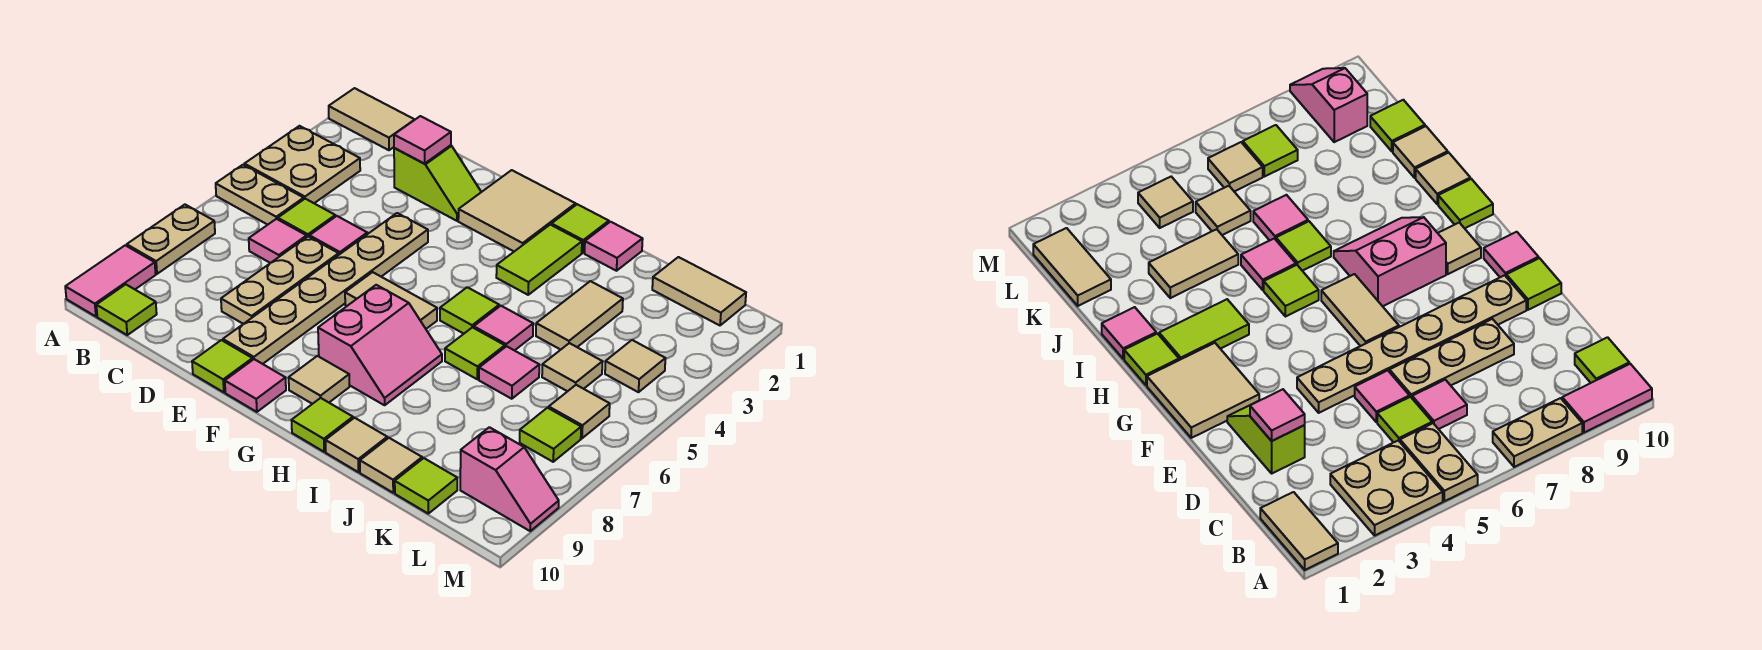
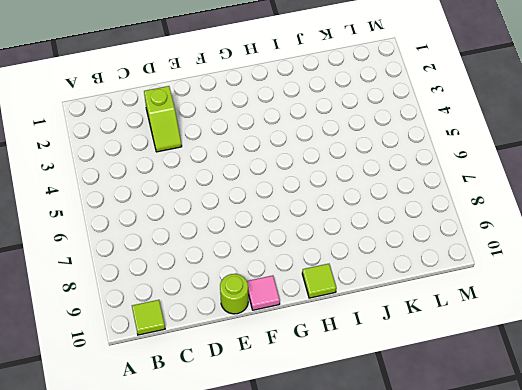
lime 1x2 slope [144,86,182,152] -> lime 1x2 slope turned to [394,145,481,221]
lime 1x1 round brick [220,274,248,314] -> lime 1x1 tile [192,340,253,392]
none -> tan 1x2 tile [329,88,414,150]
none -> tan 2x2 plate [244,126,360,203]
none -> tan 1x2 plate [216,165,304,225]
none -> tan 1x2 plate [127,205,215,274]

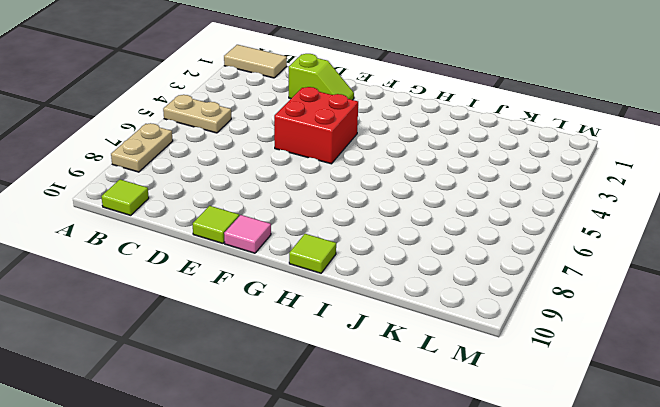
red 2x2 brick [274,87,358,164] -> tan 1x6 plate [223,213,428,364]
none -> tan 2x2 plate [244,126,360,203]
none -> pink 1x2 tile [65,245,156,316]
none -> lime 1x1 tile [278,199,335,237]
none -> pink 1x1 tile [249,219,307,263]

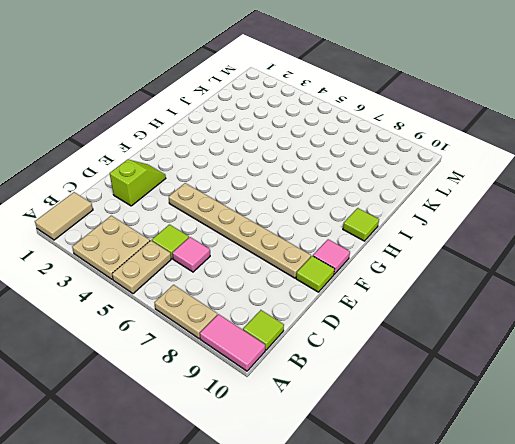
none -> pink 1x1 tile [309,216,367,255]
none -> tan 1x3 plate [221,237,339,324]
none -> tan 2x2 tile [458,170,576,251]
none -> tan 1x2 tile [345,272,437,329]

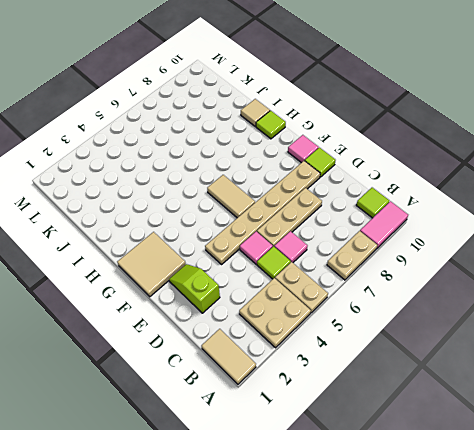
none -> pink 2x2 slope [318,285,442,405]
none -> tan 1x1 tile [289,356,349,404]
none -> lime 1x1 tile [552,204,609,253]
none -> lime 1x2 tile [496,225,582,295]

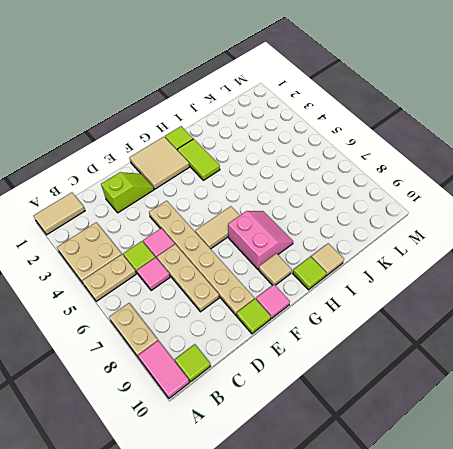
none -> lime 1x1 tile [440,287,499,334]
none -> pink 1x1 tile [585,222,643,271]
none -> pink 1x1 tile [474,306,533,351]
none -> lime 1x1 tile [445,328,505,379]

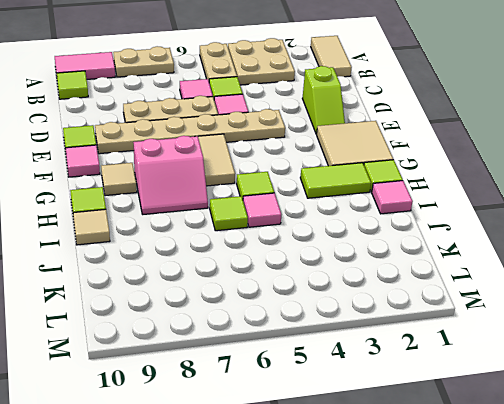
none -> tan 1x2 tile [536,281,623,350]
none -> pink 1x1 tile [479,346,539,399]
none -> tan 1x1 tile [360,438,422,493]
none -> tan 1x2 tile [652,257,746,325]

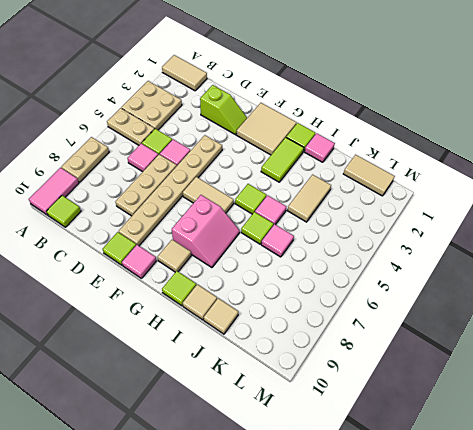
none -> tan 1x1 tile [542,343,603,391]
none -> lime 1x1 tile [395,458,457,514]
none -> tan 1x1 tile [605,340,665,392]
none -> tan 1x1 tile [549,385,610,438]

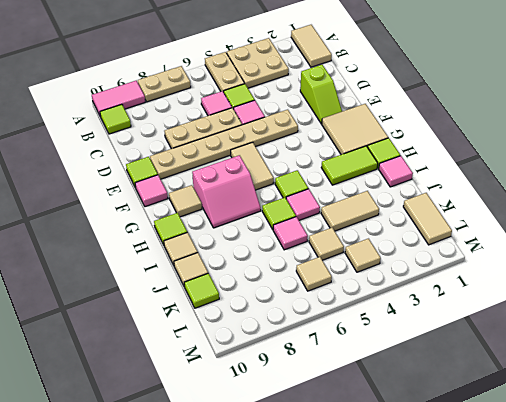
none -> lime 1x1 tile [520,408,581,462]
none -> pink 1x2 slope [460,427,559,531]
none -> pink 1x1 tile [394,116,451,164]

